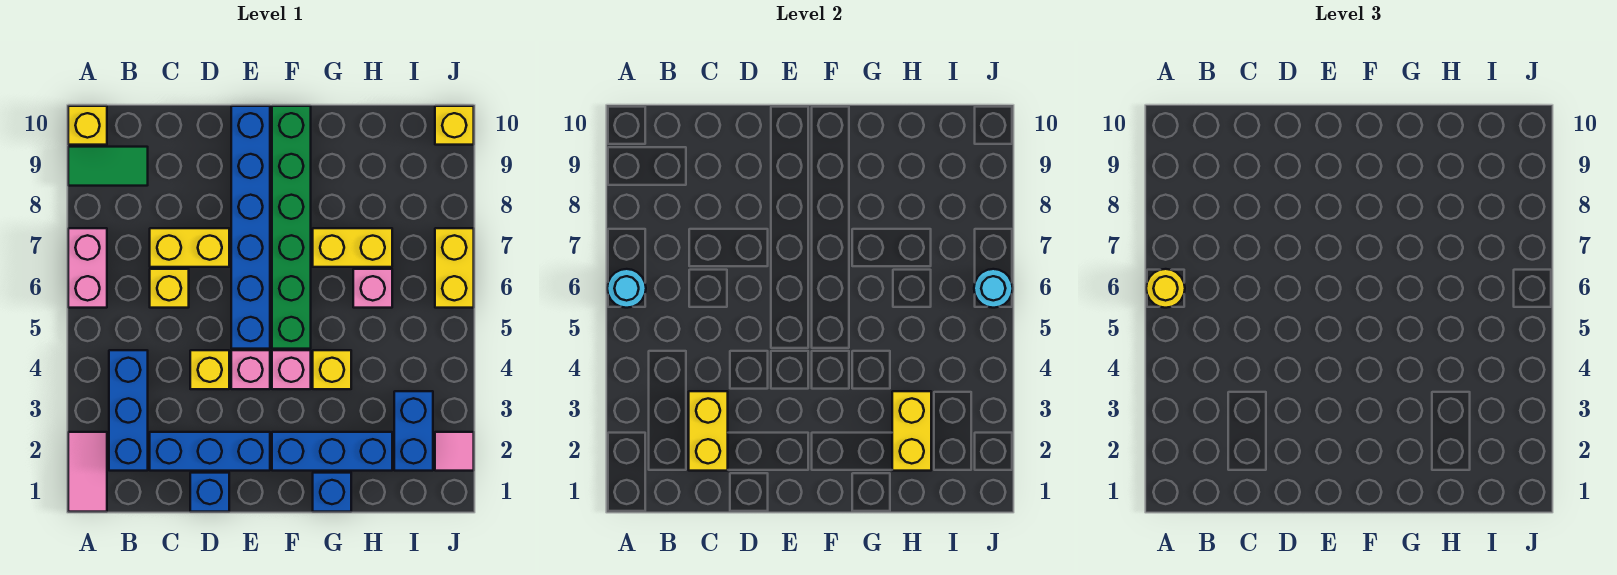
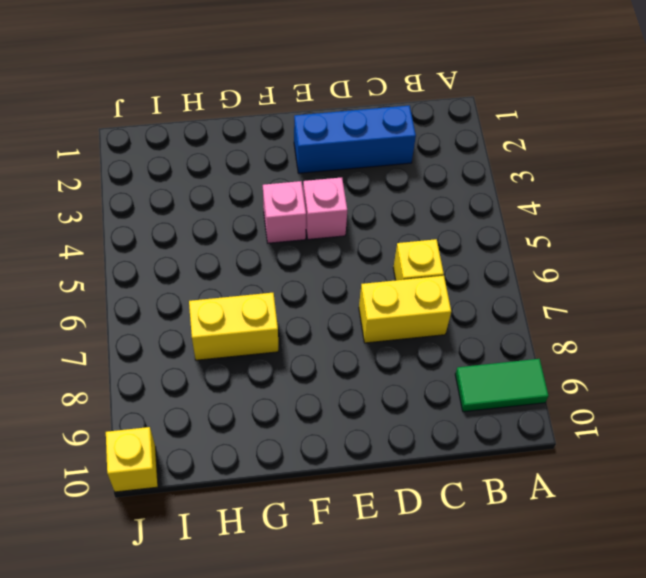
none -> pink 1x2 tile [68,432,107,512]
none -> pink 1x2 brick [68,228,107,308]
none -> yellow 1x1 brick [68,106,107,145]

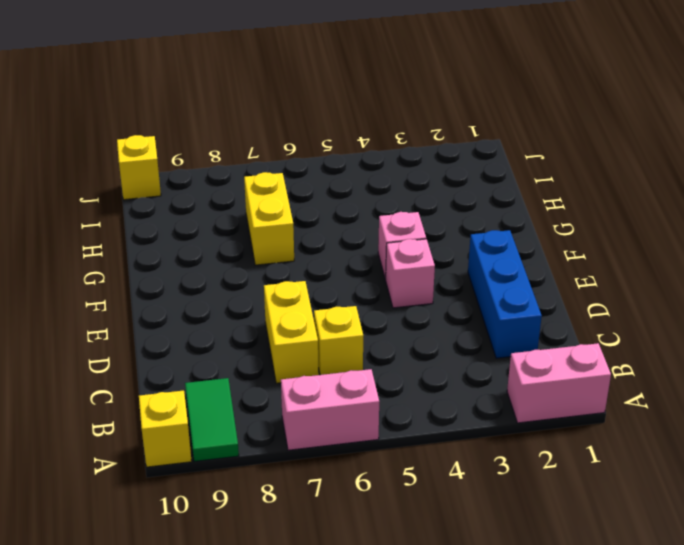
pink 1x2 brick [507,343,611,423] -> pink 1x2 tile [68,432,107,512]
none -> blue 1x3 brick [109,350,148,471]
none -> blue 1x1 brick [190,473,229,512]
none -> yellow 1x1 brick [190,350,229,389]

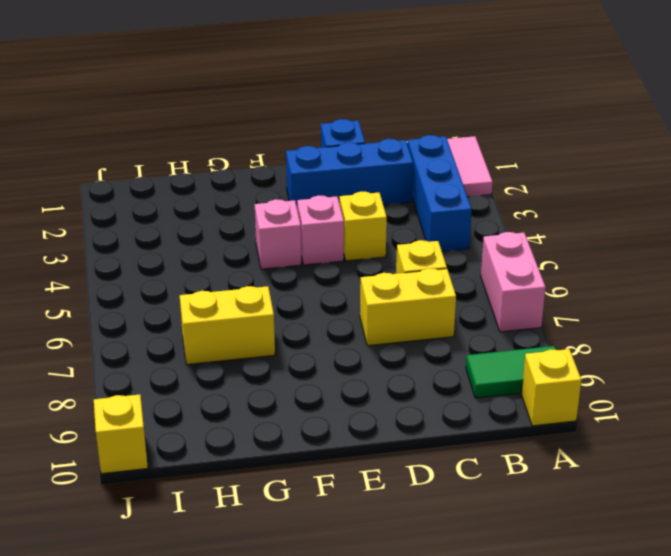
none -> blue 1x6 brick [231,106,270,349]
none -> blue 1x3 brick [272,432,392,471]
none -> green 1x6 brick [272,106,311,349]

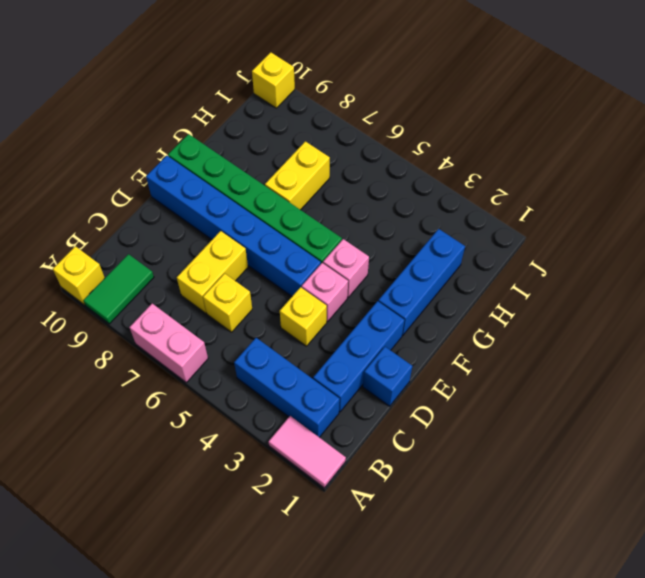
none -> blue 1x1 brick [313,473,351,512]
none -> yellow 1x1 brick [313,350,351,389]
none -> pink 1x1 brick [353,269,392,308]

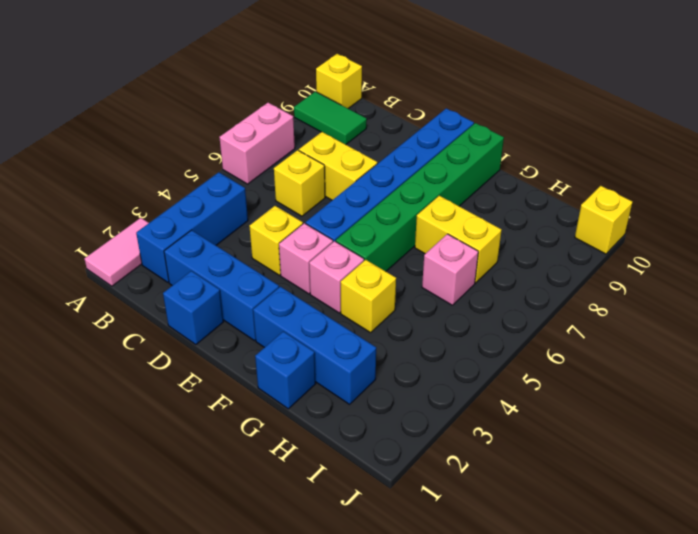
none -> blue 1x2 brick [394,391,433,471]
none -> pink 1x1 tile [435,432,474,471]
none -> yellow 1x2 brick [435,228,474,308]

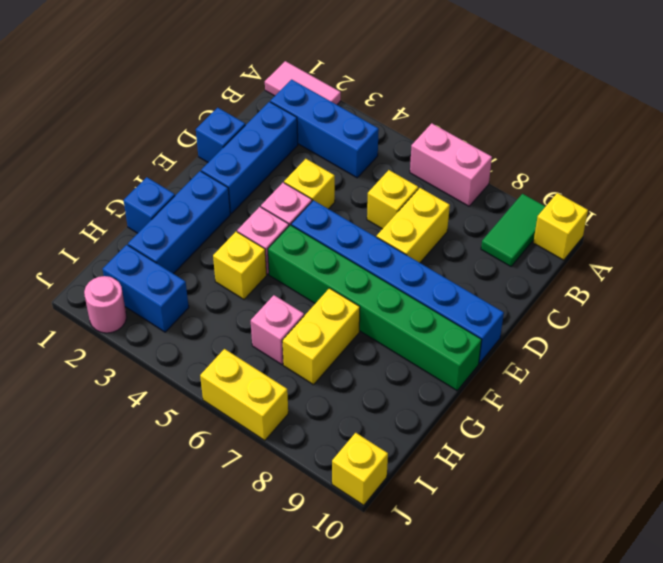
pink 1x1 round brick [84,276,127,333] -> pink 1x1 tile [435,432,474,471]
none -> cyan 1x1 round brick [607,269,646,308]
none -> yellow 1x2 brick [689,391,728,471]
none -> yellow 1x2 brick [892,391,931,471]

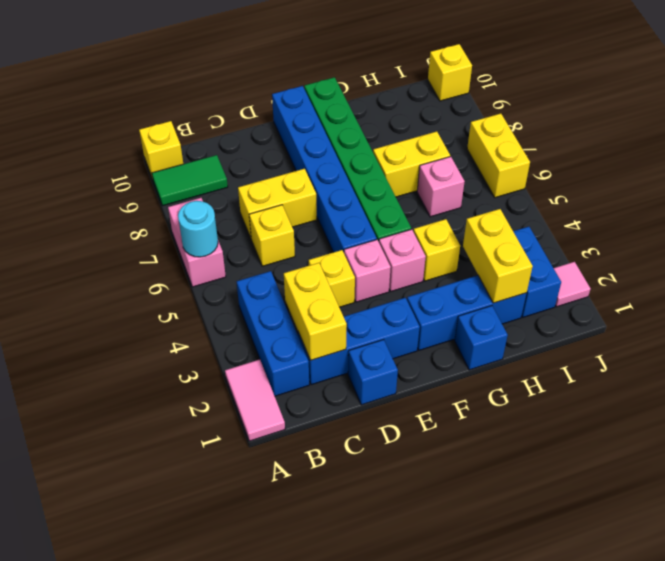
none -> cyan 1x1 round brick [974,269,1013,308]
none -> yellow 1x1 round brick [1146,269,1185,308]

